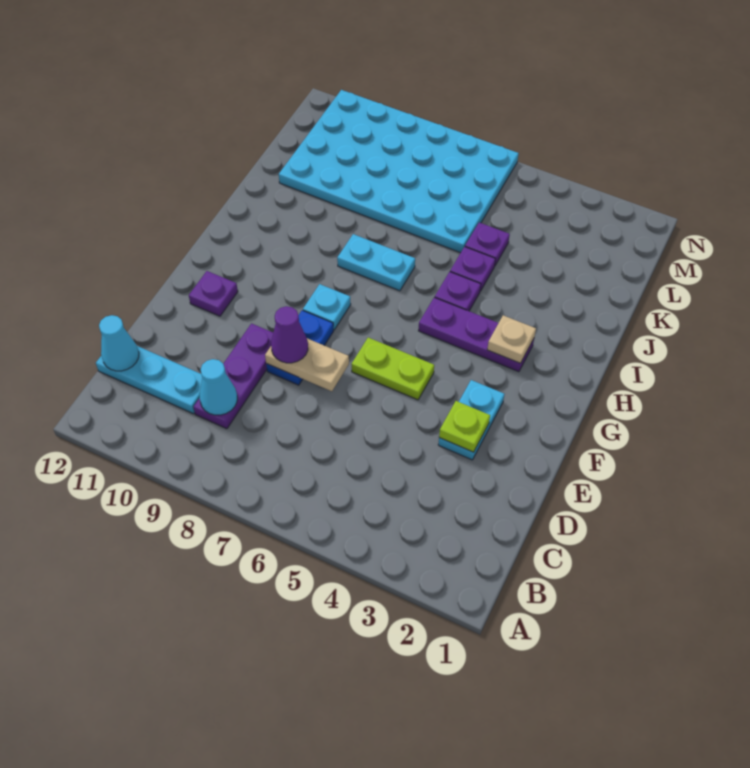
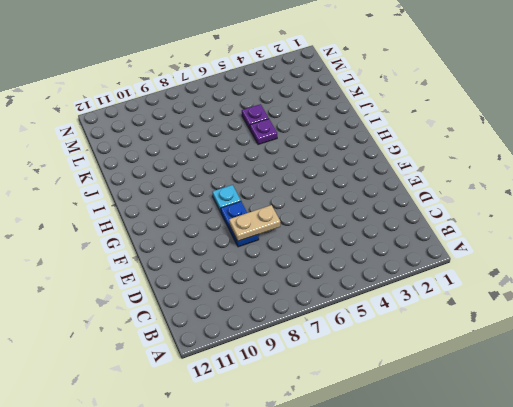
none -> purple 1x3 plate [194,324,273,429]
none -> cyan 1x3 plate [96,346,202,414]
none -> cyan 1x2 plate [438,380,504,460]

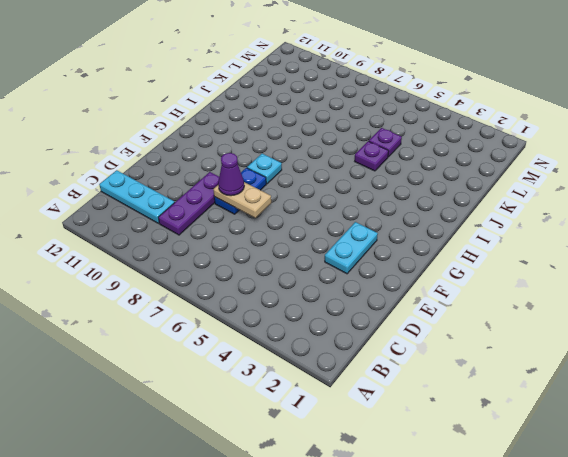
none -> lime 1x2 plate [352,338,434,400]
none -> purple 1x1 plate [189,271,238,316]
none -> purple 1x3 plate [419,297,534,372]

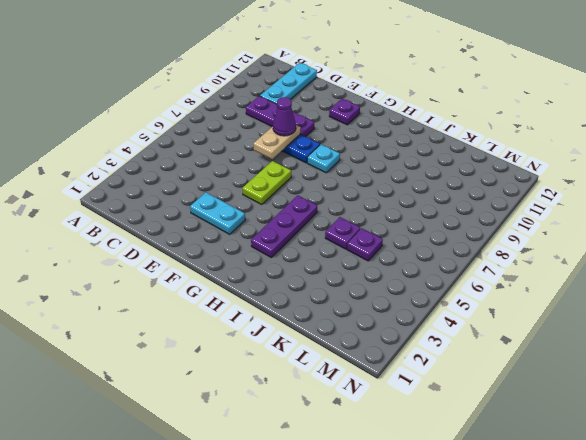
none -> purple 1x1 plate [435,272,481,311]
none -> cyan 1x2 plate [337,234,415,291]
none -> cyan 4x6 plate [279,90,519,253]

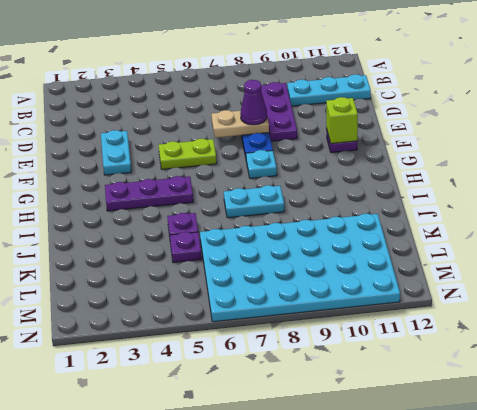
lime 1x1 brick [326,97,358,144] -> none
none -> purple 1x1 plate [435,272,481,311]
none -> cyan 1x1 cone [199,359,237,415]
none -> cyan 1x1 cone [99,315,139,371]

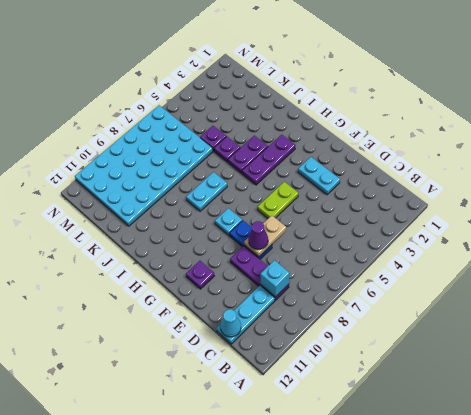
cyan 1x1 brick [260,260,290,297] -> cyan 1x1 cone [199,359,237,415]
purple 1x2 plate [228,135,268,173] -> purple 1x1 plate [435,272,481,311]
none -> lime 1x1 plate [439,401,490,452]
none -> tan 1x1 plate [487,315,536,363]

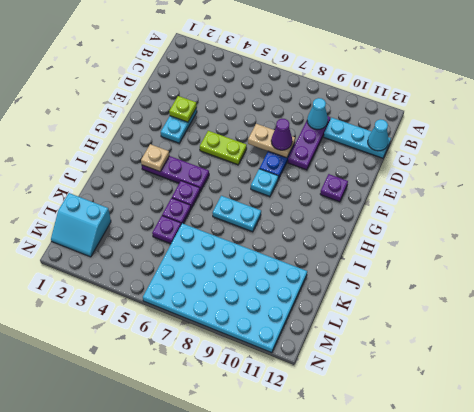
cyan 2x2 slope [51,193,111,257] -> none

